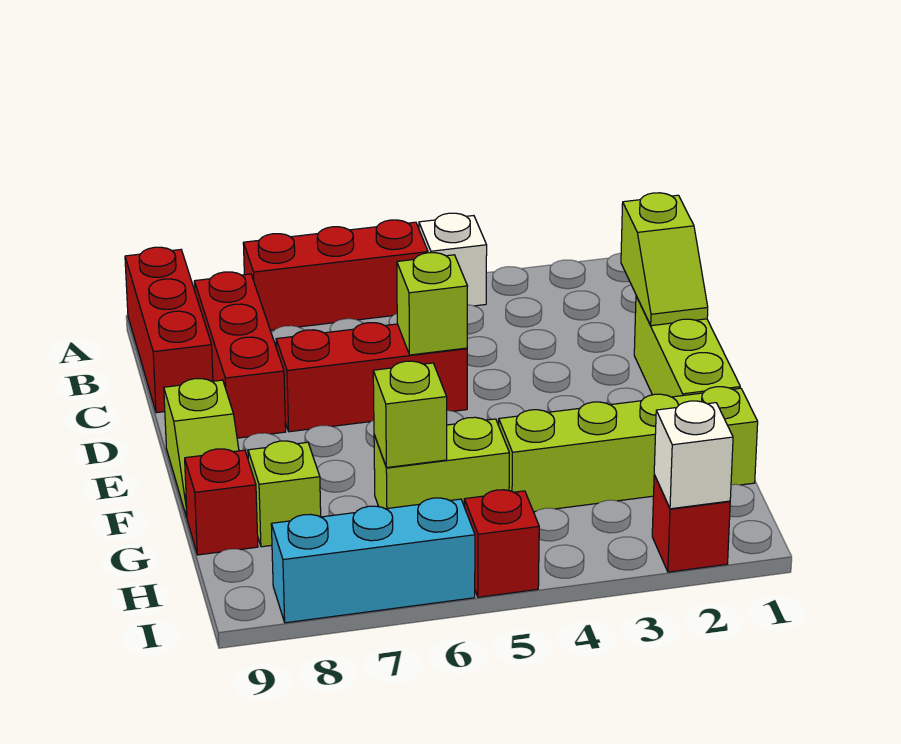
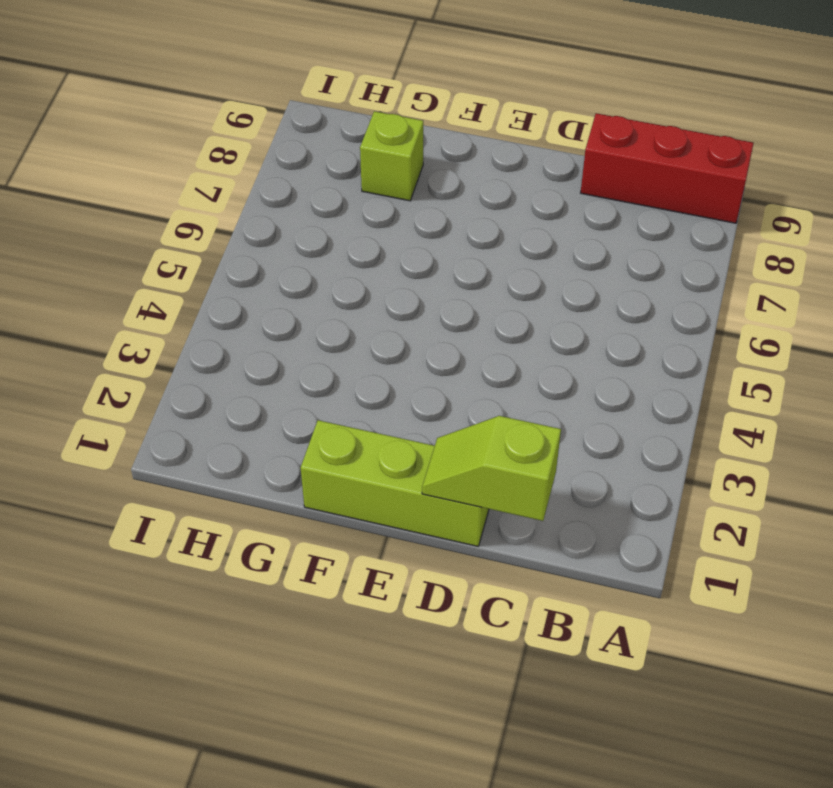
none -> white 1x1 brick [419,213,487,306]
none -> red 1x3 brick [243,220,428,330]
none -> red 1x3 brick [194,272,286,438]

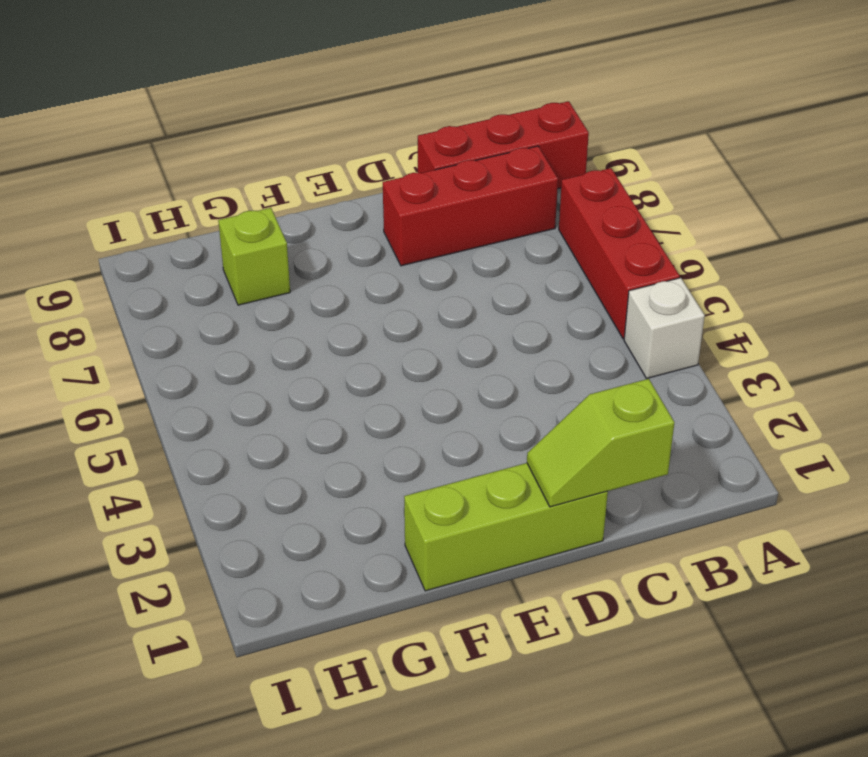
none -> red 1x3 brick [276,323,467,432]
none -> lime 1x2 slope [164,379,239,517]
none -> lime 1x4 brick [499,387,758,512]

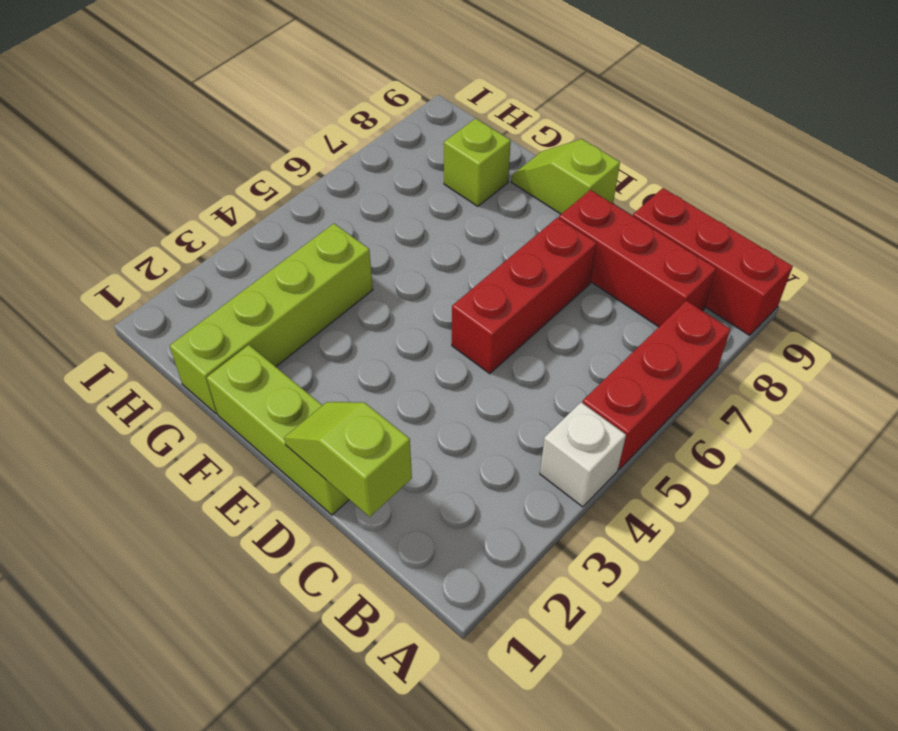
none -> lime 1x2 brick [374,417,509,509]
none -> red 1x1 brick [185,449,258,555]
none -> red 1x1 brick [652,475,730,572]

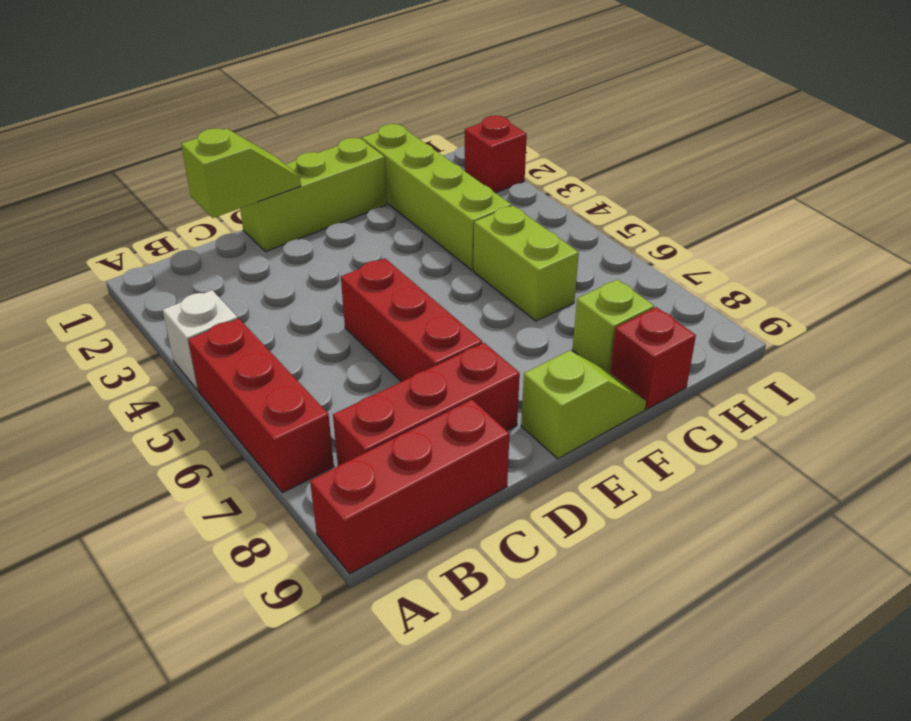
none -> red 1x1 brick [464,490,539,597]
none -> cyan 1x3 brick [271,498,475,623]
none -> lime 1x1 brick [397,253,468,355]

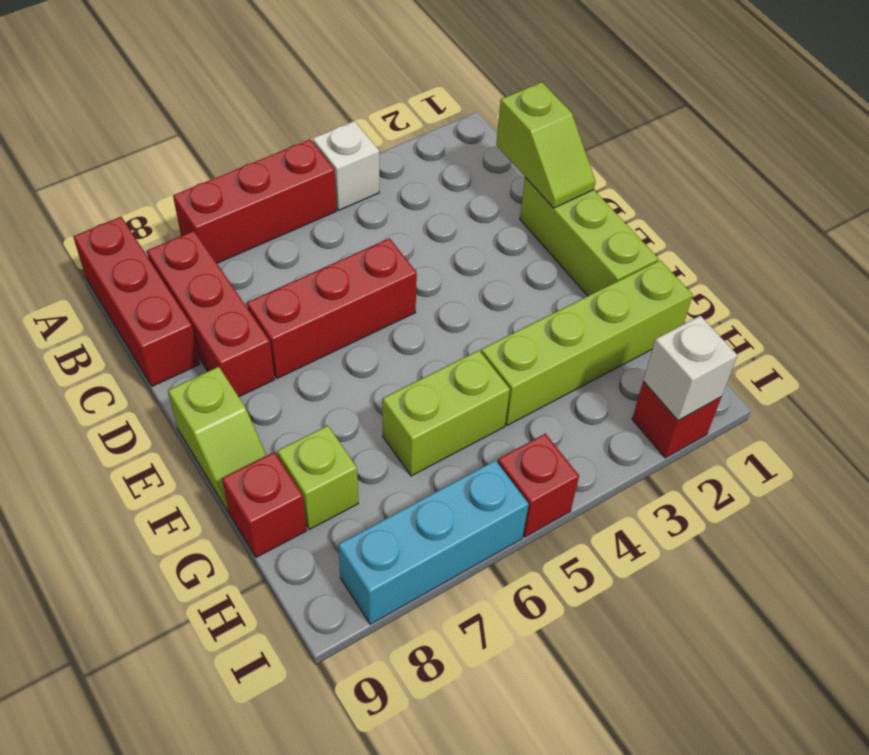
none -> lime 1x1 brick [397,253,468,355]
none -> lime 1x1 brick [373,361,447,468]

